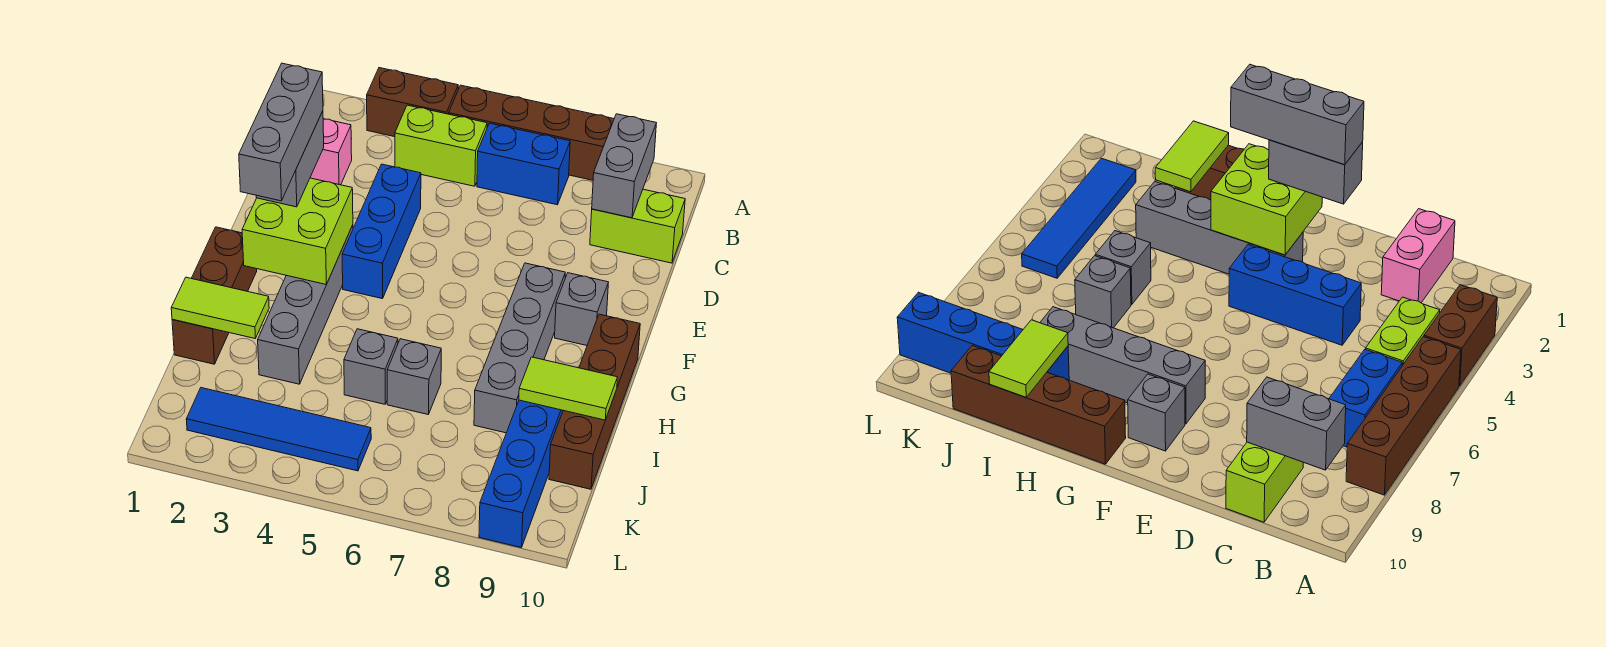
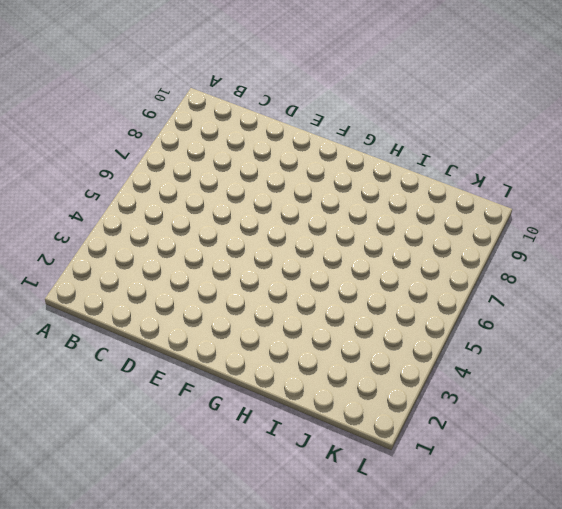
none -> brown 1x2 brick [367,68,458,137]
none -> brown 1x4 brick [449,85,614,180]
none -> lime 1x2 brick [395,105,487,186]

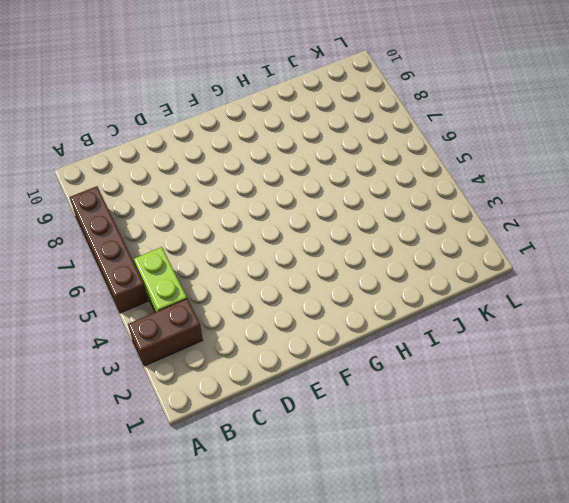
brown 1x2 brick [128,299,203,366] -> brown 1x2 brick turned to [367,68,458,137]
none -> blue 1x2 brick [477,123,570,205]
none -> pink 1x2 brick [310,119,352,185]
none -> lime 1x2 brick [590,189,685,263]

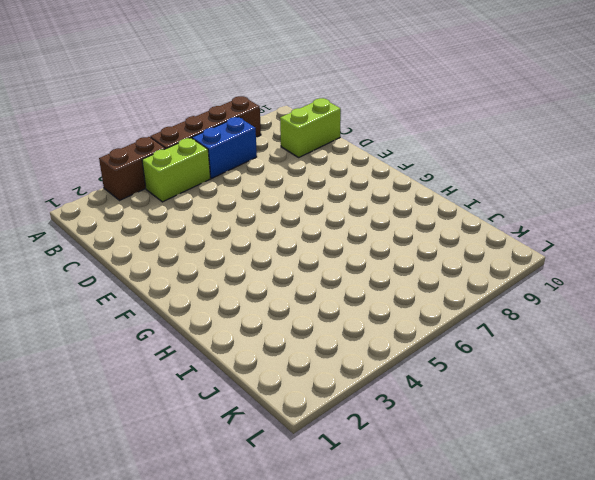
none -> pink 1x2 brick [310,119,352,185]
none -> blue 1x3 brick [342,164,421,299]
none -> grey 1x4 brick [258,225,353,384]

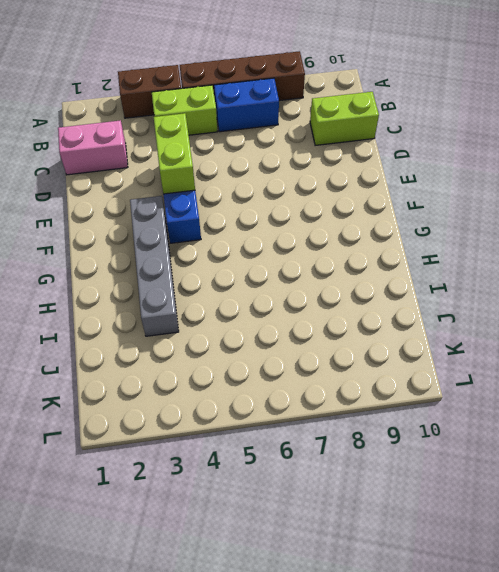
lime 1x2 brick [154,113,195,194] -> none
none -> grey 1x4 brick [474,263,565,433]
none -> grey 1x1 brick [555,273,608,345]
none -> brown 1x3 brick [172,227,257,364]

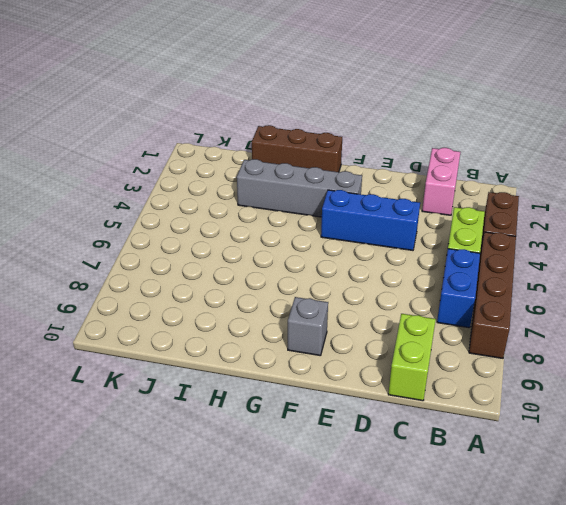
none -> grey 1x4 brick [474,263,565,433]
none -> brown 1x4 brick [549,314,640,489]
none -> grey 1x1 brick [344,329,398,404]

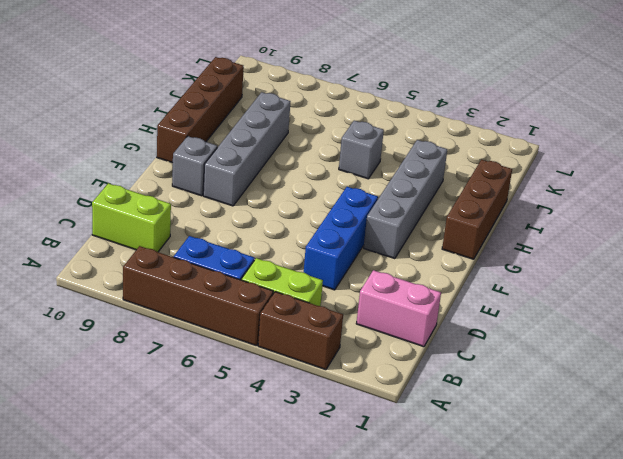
none -> grey 1x1 brick [387,339,441,414]
none -> blue 1x4 brick [479,400,563,547]
none -> blue 1x4 tile [186,388,371,471]

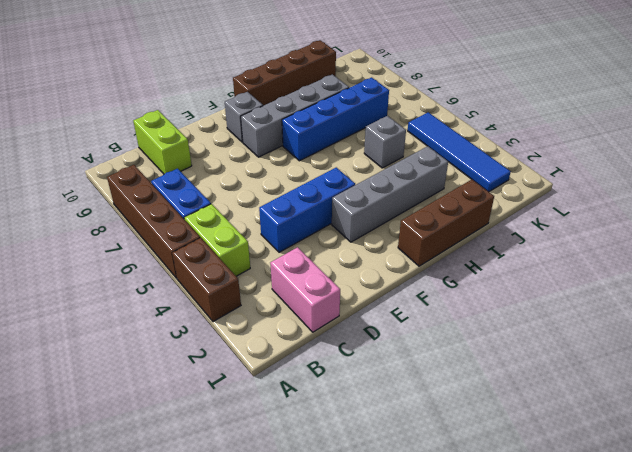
blue 1x4 brick [282,77,389,161] -> blue 1x4 brick moved to [479,400,563,547]
none -> grey 1x1 brick [387,339,441,414]
none -> grey 1x2 brick [592,114,656,218]
none -> lime 2x2 brick [242,178,353,284]

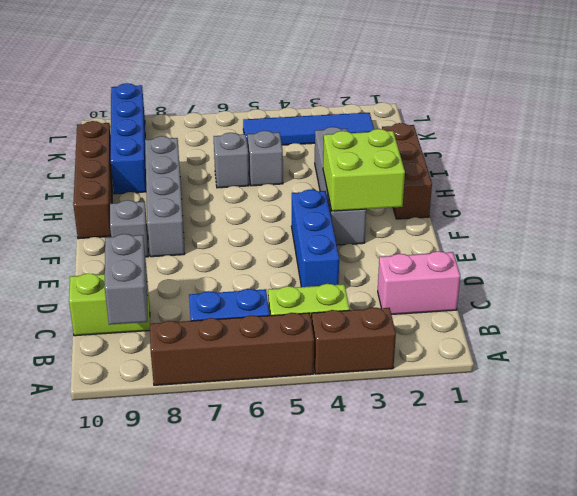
none -> lime 1x2 tile [171,277,269,338]
none -> lime 1x2 tile [519,357,618,420]
none -> grey 1x2 brick [256,111,324,207]

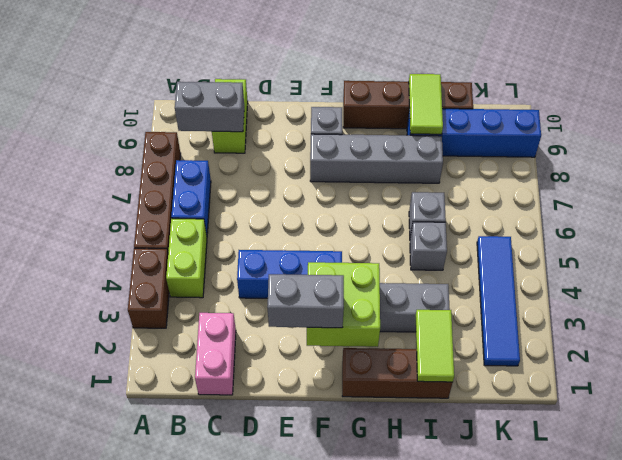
none -> grey 1x3 brick [239,63,323,201]

